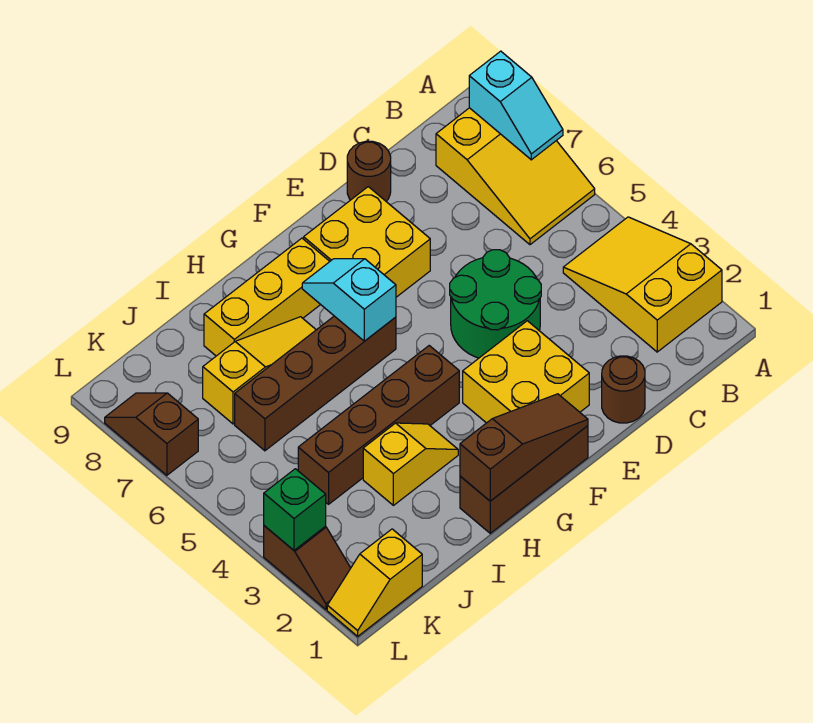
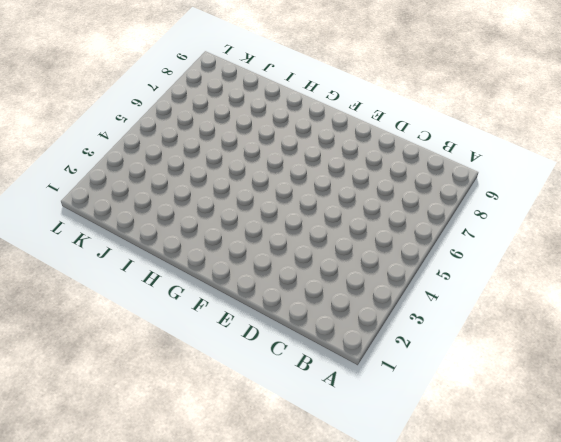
none -> yellow 2x3 slope [563,217,722,352]
none -> yellow 2x3 slope [436,108,595,245]
none -> brown 1x1 round brick [602,356,645,423]

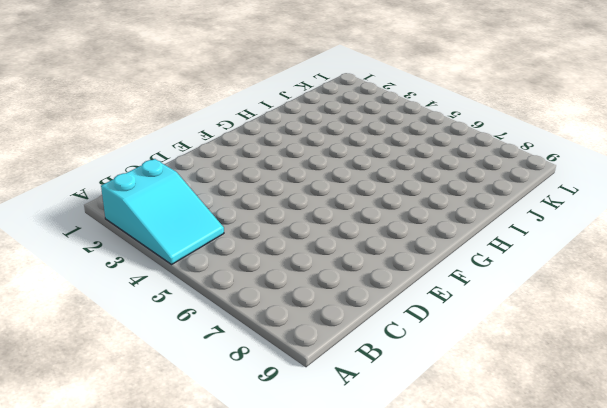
cyan 2x3 slope [101,159,224,264] -> yellow 2x3 slope [563,217,722,352]
none -> yellow 2x3 slope [436,108,595,245]
none -> brown 1x1 round brick [602,356,645,423]
none -> green 2x2 round brick [450,250,541,358]

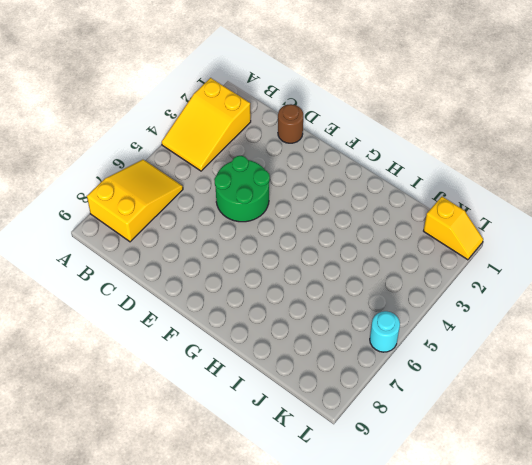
cyan 1x1 round brick [370,311,400,352] -> none
none -> brown 1x1 round brick [347,141,391,201]
none -> yellow 2x2 brick [463,321,589,423]
none -> yellow 2x2 brick [304,187,430,297]

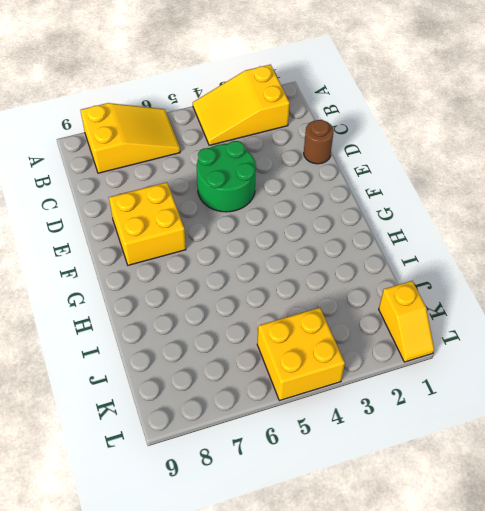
yellow 2x2 brick [257,308,345,401] -> yellow 2x2 brick moved to [463,321,589,423]
none -> brown 1x1 round brick [347,141,391,201]
none -> brown 1x3 brick [460,426,588,533]
none -> brown 1x4 brick [298,346,459,504]

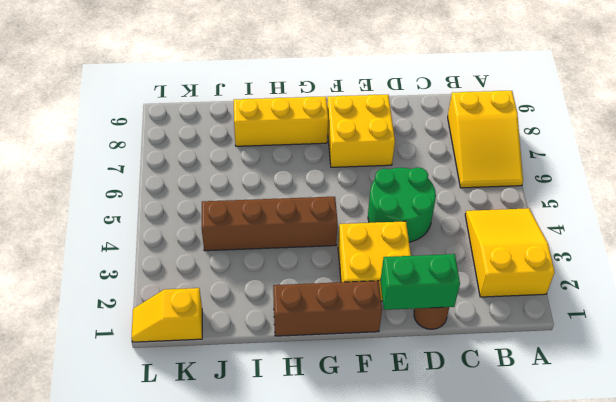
green 1x2 brick [380,254,460,310] -> none
none -> brown 1x1 round brick [347,141,391,201]
none -> brown 1x4 brick [235,316,396,451]
none -> yellow 1x2 slope [363,423,458,505]

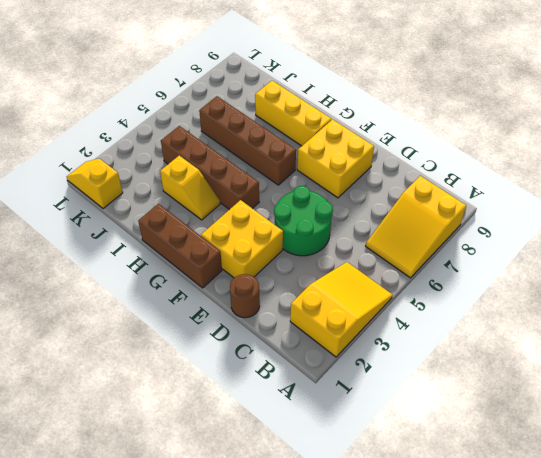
none -> brown 1x1 round brick [347,141,391,201]
none -> yellow 1x3 slope [203,317,316,424]
none -> brown 1x2 slope [264,526,351,610]

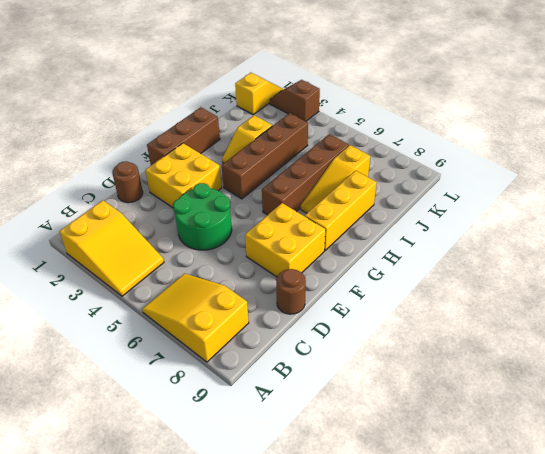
none -> brown 1x2 slope [105,393,198,475]
none -> cyan 1x2 slope [469,51,563,160]
none -> brown 1x3 slope [460,394,588,501]

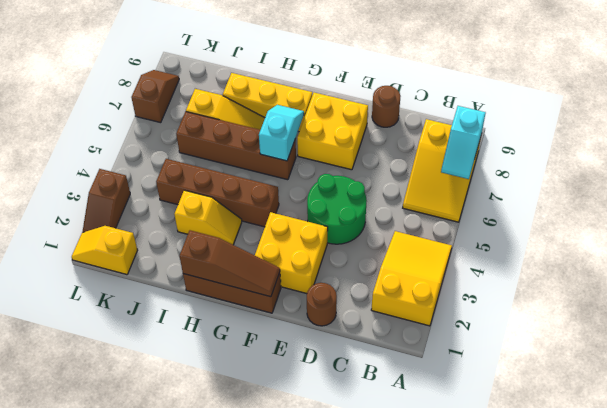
none -> green 1x1 brick [264,469,326,550]

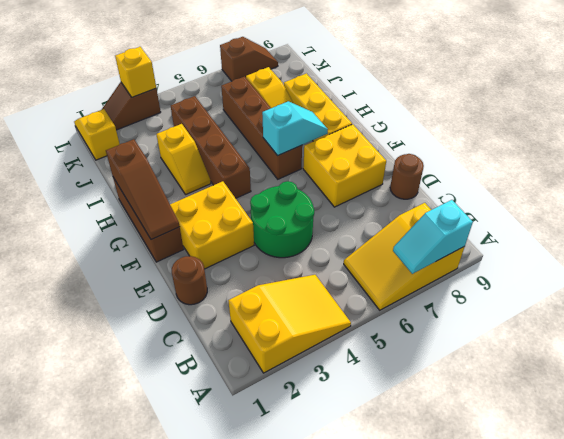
yellow 1x1 brick [115,47,156,97] -> green 1x1 brick [264,469,326,550]

